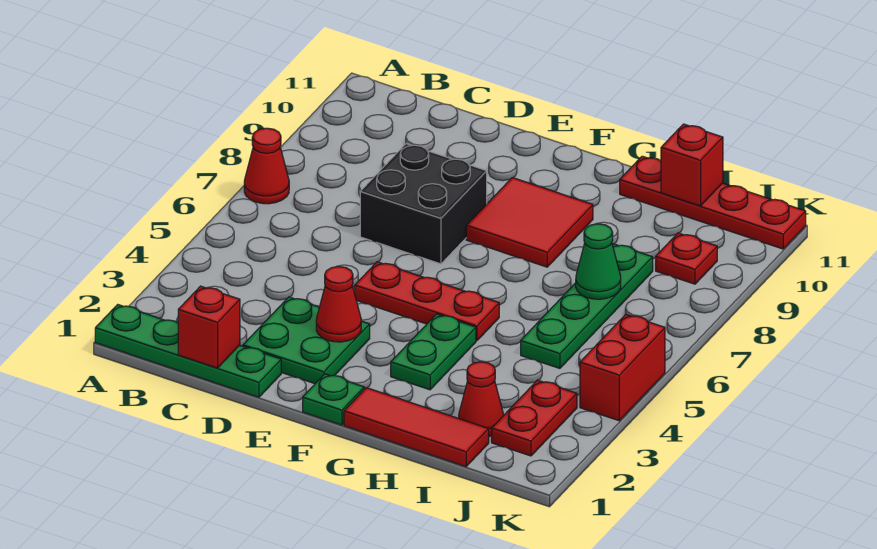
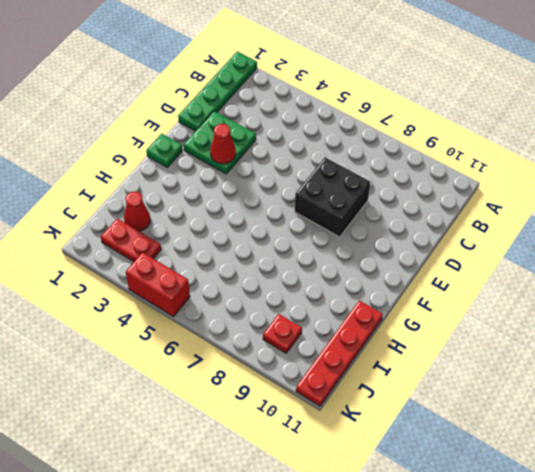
none -> red 1x1 cone [244,128,289,204]
none -> red 1x3 plate [355,262,499,341]
none -> red 2x2 tile [466,178,593,267]

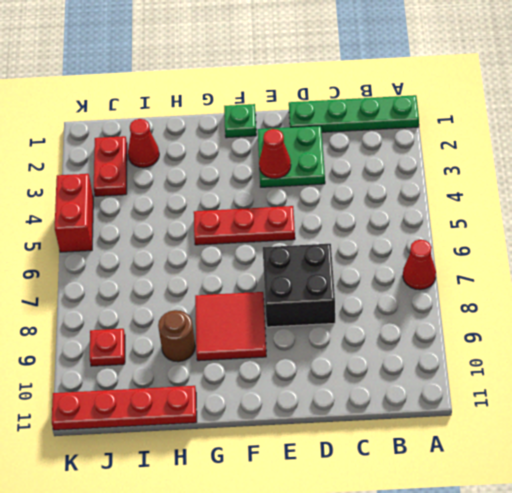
brown 1x1 round brick [158,310,195,362] -> none
none -> red 1x3 tile [344,388,489,467]
none -> green 1x2 plate [391,314,476,390]
none -> green 1x4 plate [521,244,653,368]

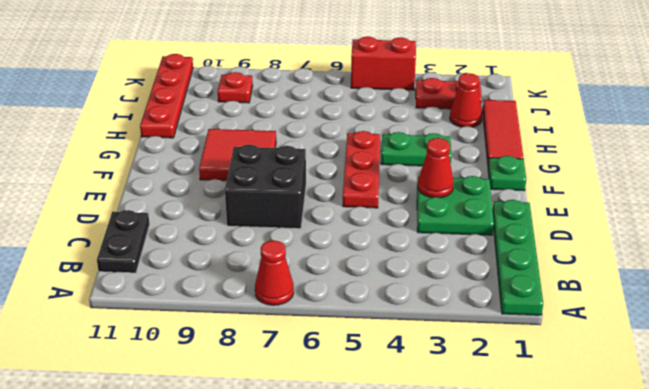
black 1x2 plate [97,210,150,273] -> none
none -> green 1x4 plate [521,244,653,368]
none -> red 1x1 brick [178,286,240,368]
none -> green 1x1 cone [576,224,621,299]

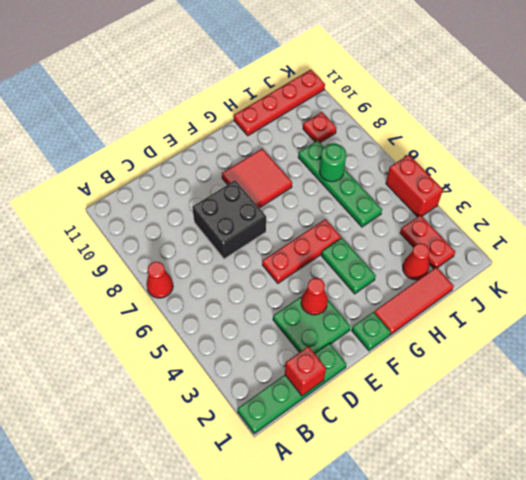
green 1x1 round brick [319,144,346,182] -> green 1x1 cone [576,224,621,299]
none -> red 1x1 brick [661,124,723,206]

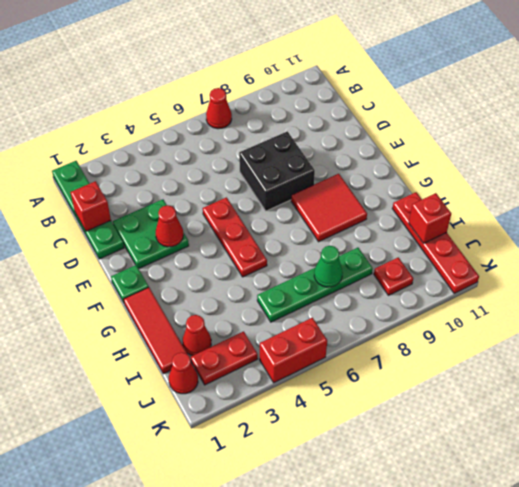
red 1x1 cone [169,353,198,394] -> none
none -> green 1x2 plate [391,314,476,390]

